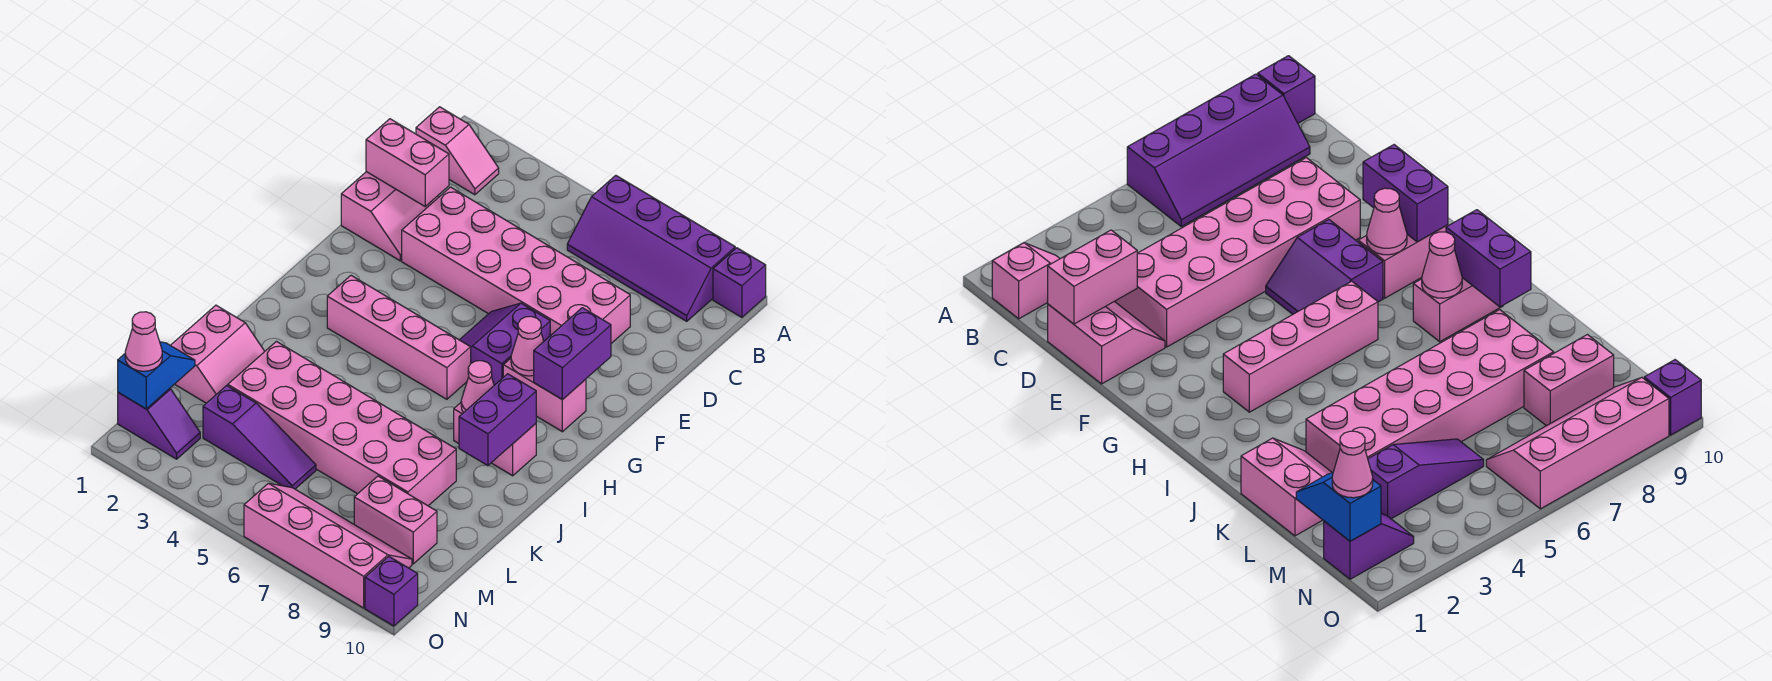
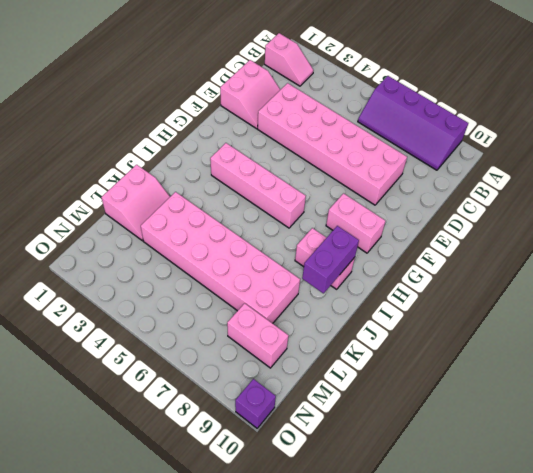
none -> purple 1x1 brick [713,248,766,317]
none -> purple 2x2 slope [460,303,550,385]
none -> purple 1x3 slope [203,386,316,489]

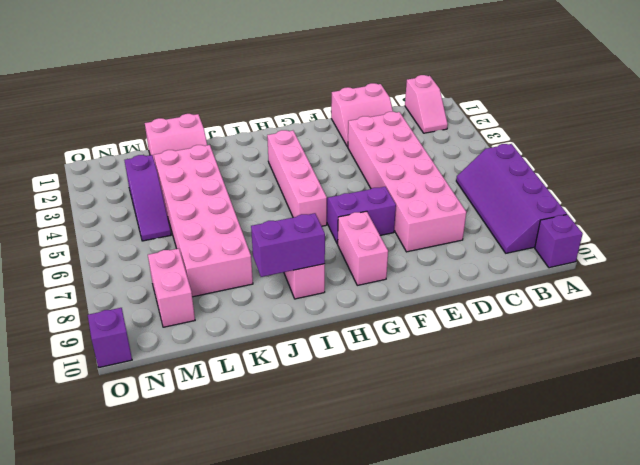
none -> purple 1x2 slope [118,389,200,459]
none -> pink 2x4 slope [244,483,412,608]
none -> pink 1x2 brick [366,119,449,206]

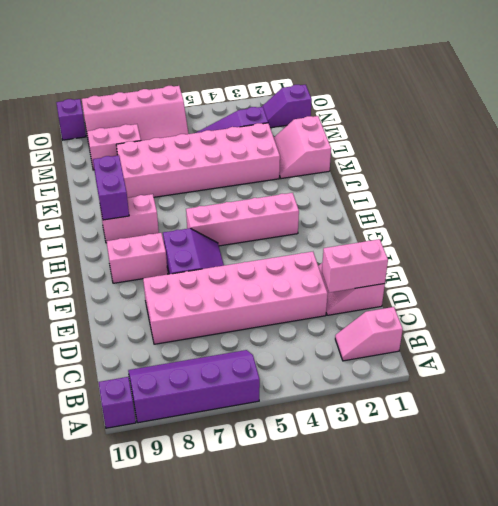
none -> purple 1x2 brick [534,308,611,400]
none -> pink 1x1 cone [511,316,544,376]
none -> pink 1x1 cone [461,361,494,413]

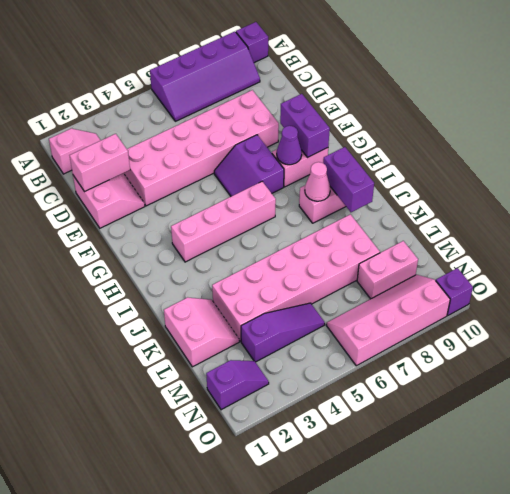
purple 1x1 cone [277,126,302,165] -> pink 1x1 cone [511,316,544,376]
none -> blue 1x2 slope [118,342,195,409]
none -> pink 1x1 cone [125,312,162,371]

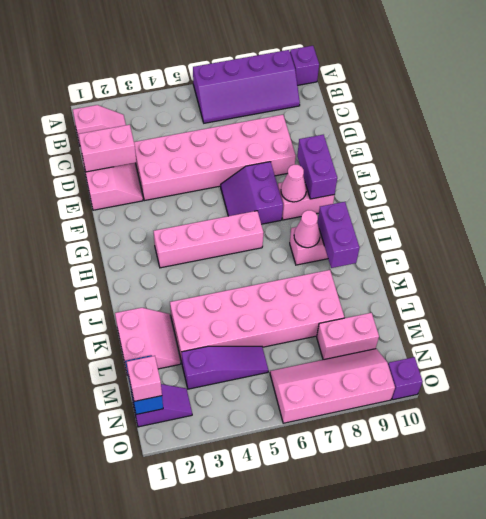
pink 1x1 brick [127,356,162,401] -> pink 1x1 cone [125,312,162,371]

